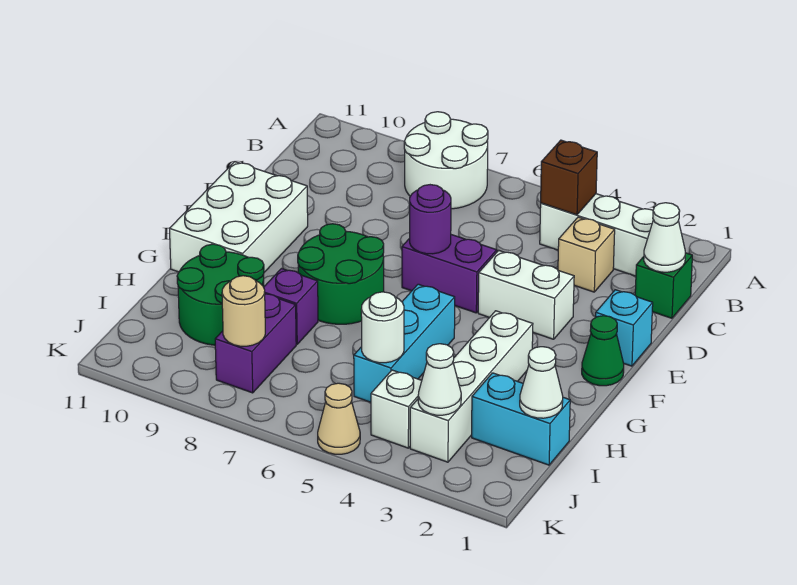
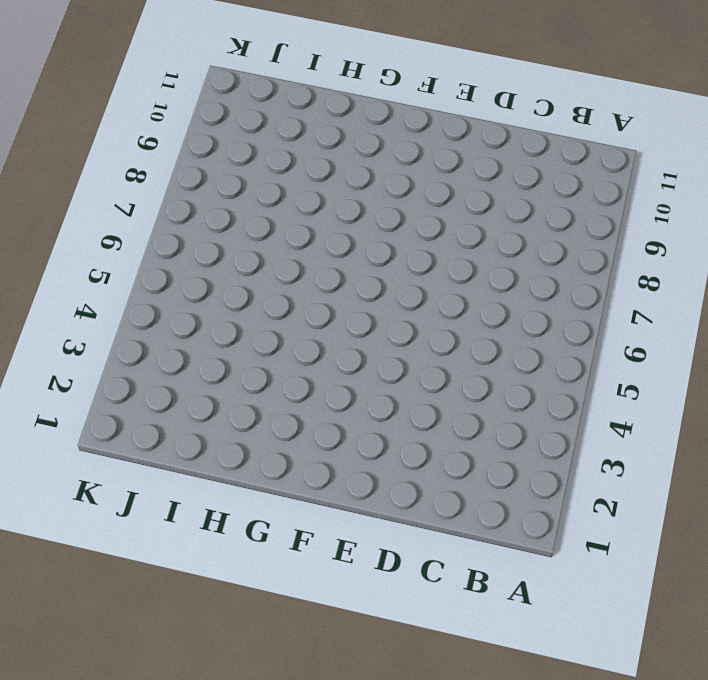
none -> white 2x2 round brick [404,112,488,209]
none -> white 1x3 brick [540,194,653,276]
none -> green 1x1 brick [635,253,692,318]

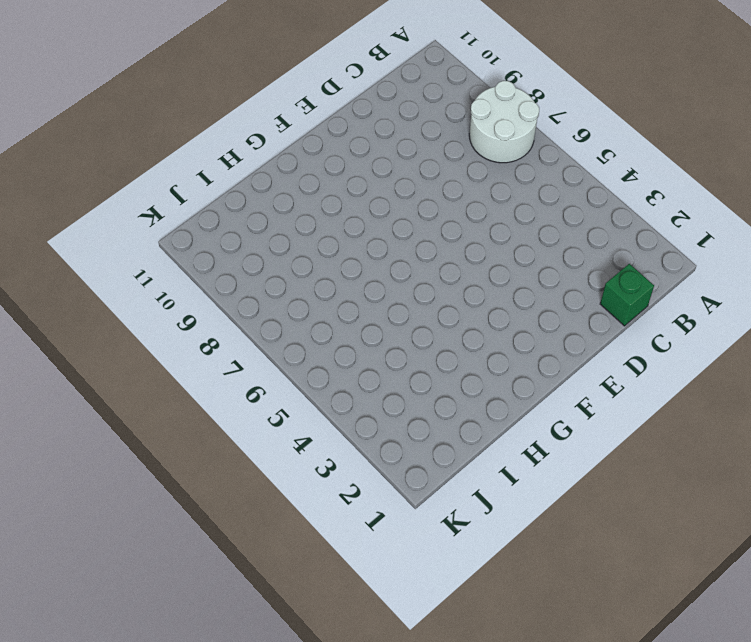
none -> white 1x3 brick [540,194,653,276]
none -> tan 1x1 brick [558,217,615,292]
none -> cyan 1x1 brick [596,290,653,366]

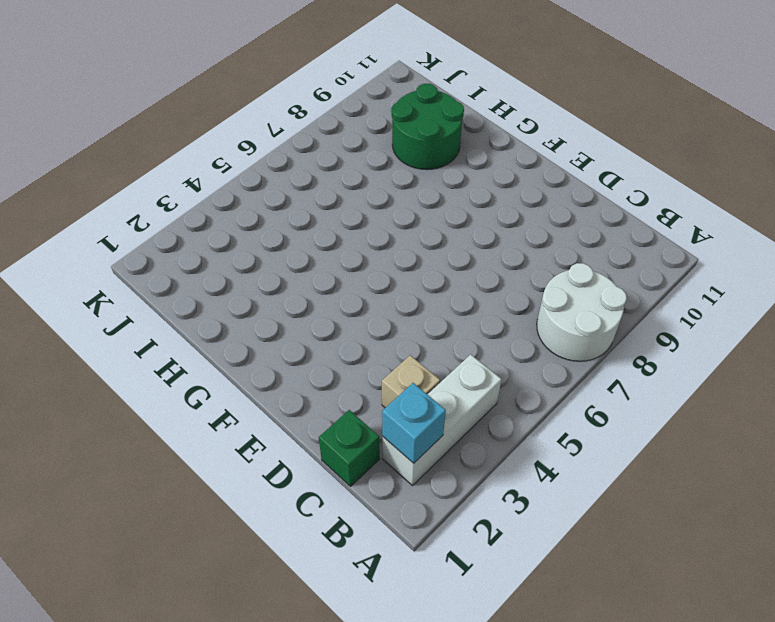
cyan 1x1 brick [382,383,446,463] -> cyan 1x1 brick moved to [596,290,653,366]
none -> white 1x2 brick [478,250,574,339]
none -> purple 1x2 brick [402,235,497,313]
none -> white 2x3 brick [170,162,308,272]

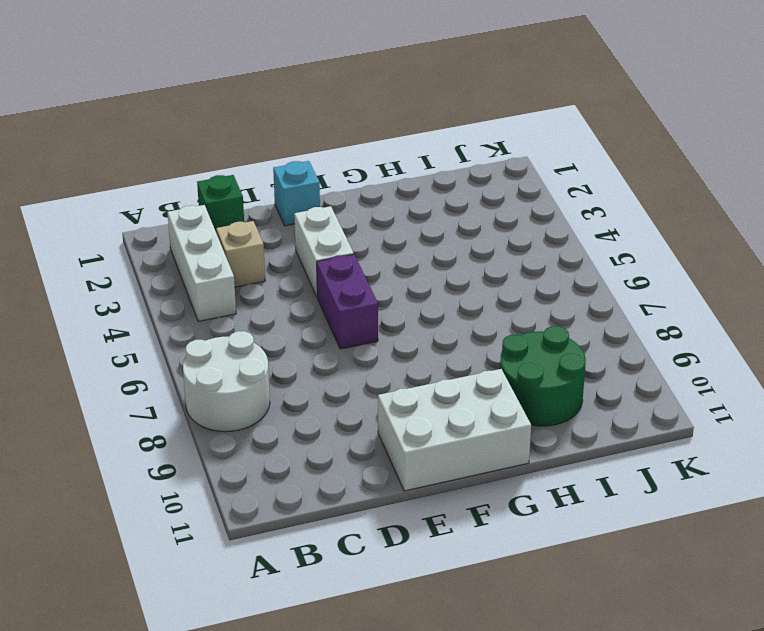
none -> green 1x1 cone [582,316,624,386]
none -> green 2x2 round brick [298,224,384,324]
none -> white 1x4 brick [410,311,533,462]

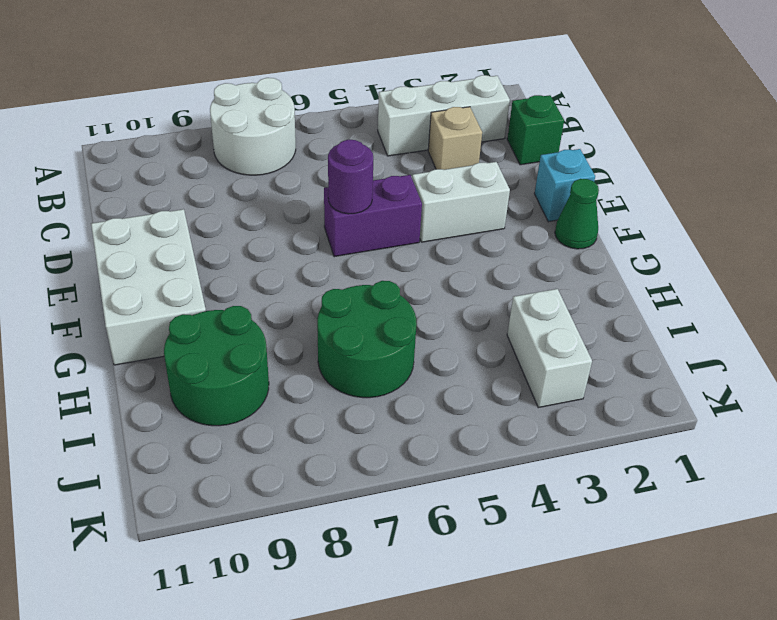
green 2x2 round brick [317,281,417,398] -> green 2x2 round brick moved to [298,224,384,324]
white 1x2 brick [507,289,592,408] -> white 1x4 brick [410,311,533,462]
none -> cyan 1x3 brick [354,284,455,402]
none -> purple 1x1 brick [264,269,318,344]
none -> cyan 1x2 brick [472,373,570,465]

